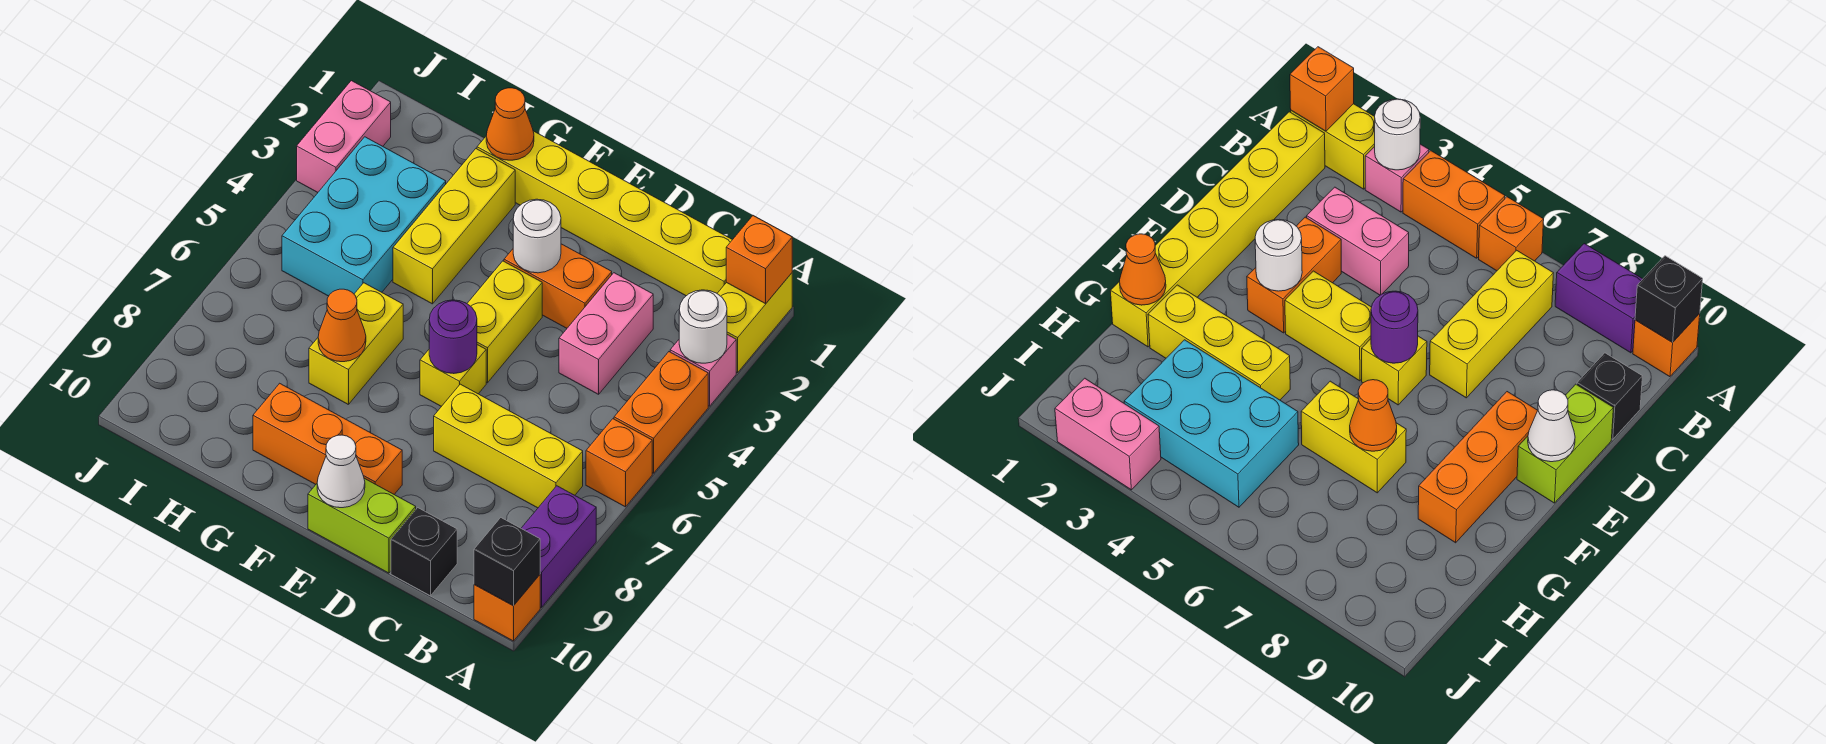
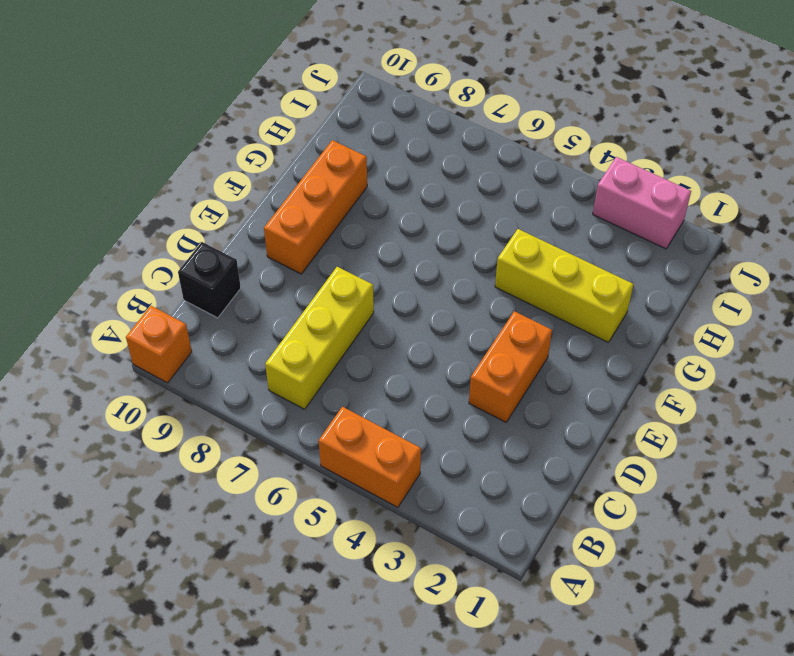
none -> yellow 1x2 brick [717,273,792,373]
none -> pink 1x1 brick [670,335,736,406]
none -> orange 1x1 brick [586,419,652,507]

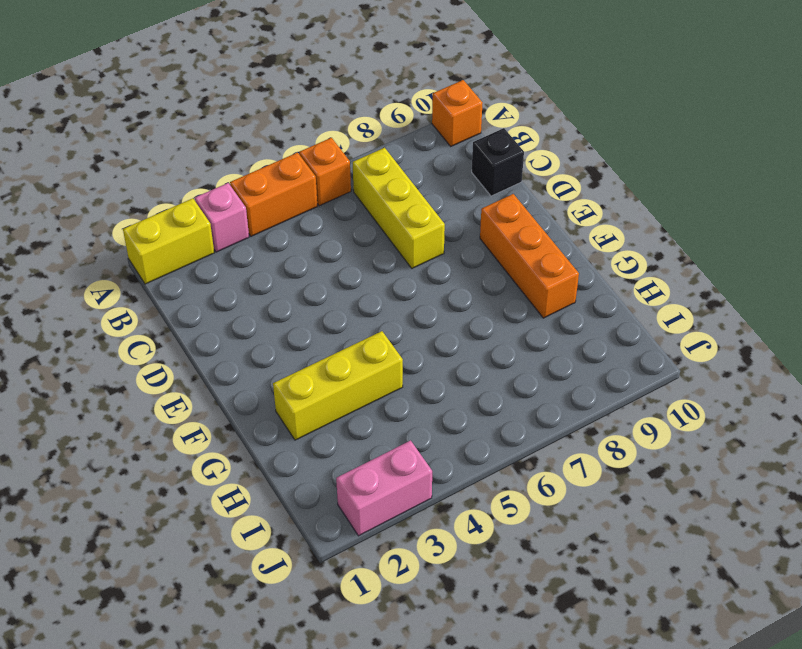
none -> purple 1x2 brick [521,486,596,608]
none -> yellow 1x6 brick [477,131,732,296]
none -> pink 1x2 brick [559,273,653,394]

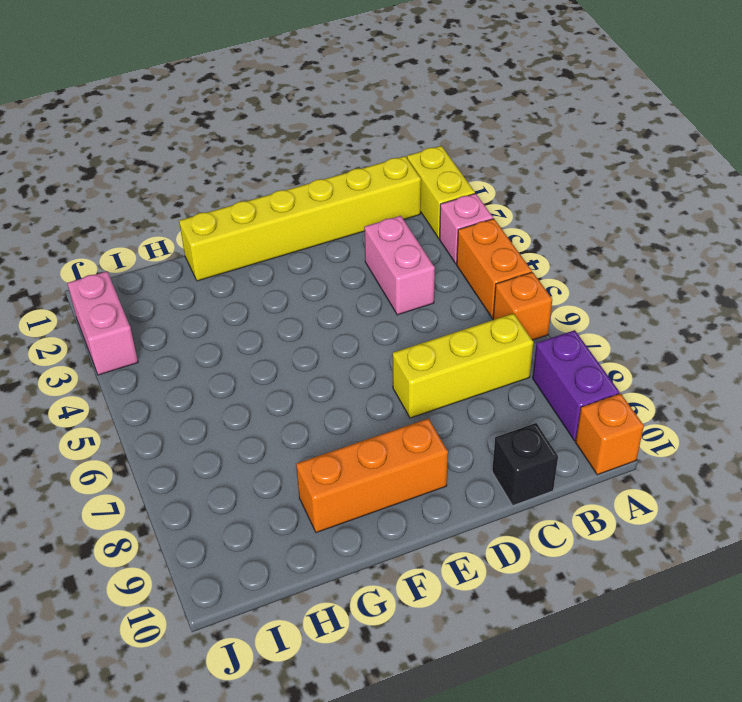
none -> orange 1x2 brick [504,244,612,328]
none -> lime 1x2 brick [308,478,416,573]
none -> yellow 1x2 brick [467,261,542,383]

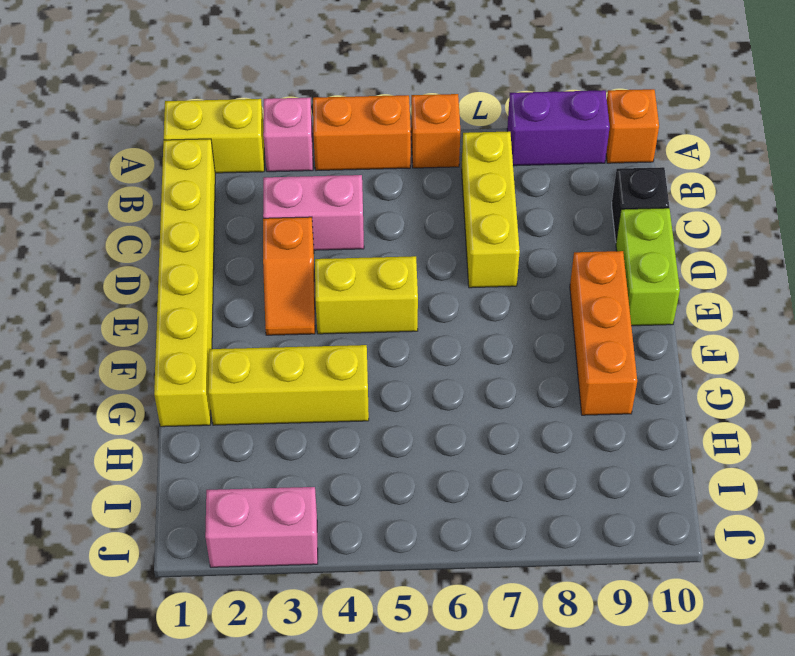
orange 1x2 slope [263,217,315,335] -> orange 1x2 brick [504,244,612,328]
none -> yellow 1x1 brick [420,345,486,406]
none -> yellow 1x2 brick [309,283,403,405]
none -> cyan 2x3 brick [282,137,446,296]

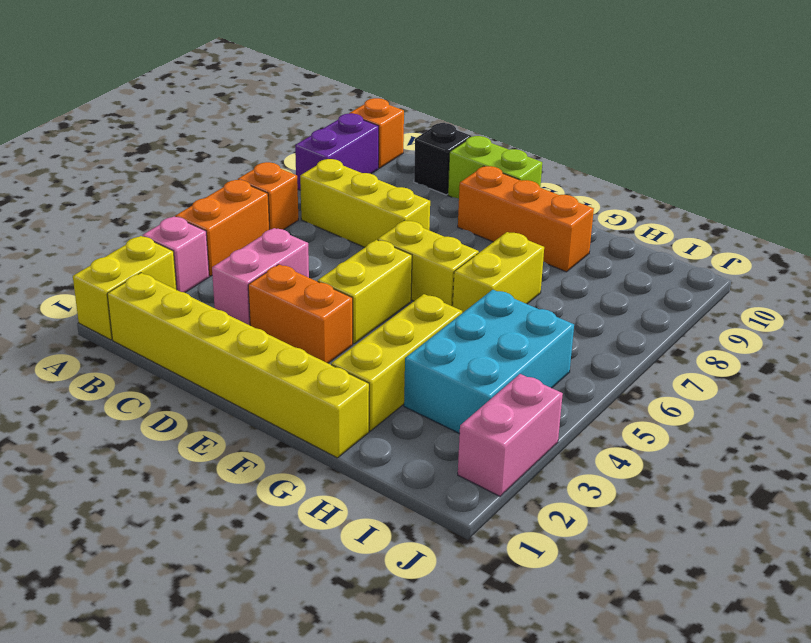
yellow 1x2 brick [378,220,479,306] -> yellow 1x1 brick [420,345,486,406]
none -> orange 1x1 brick [726,216,792,304]
none -> white 1x1 round brick [679,290,727,363]
none -> black 1x1 brick [474,518,540,606]

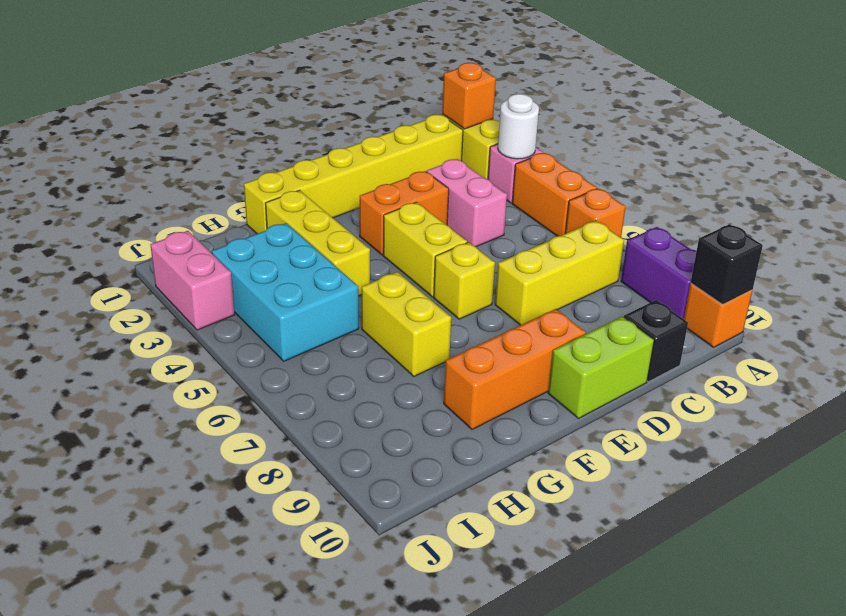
none -> white 1x1 round brick [513,199,561,273]
none -> purple 1x1 round brick [429,300,477,374]
none -> white 1x1 cone [317,435,365,508]

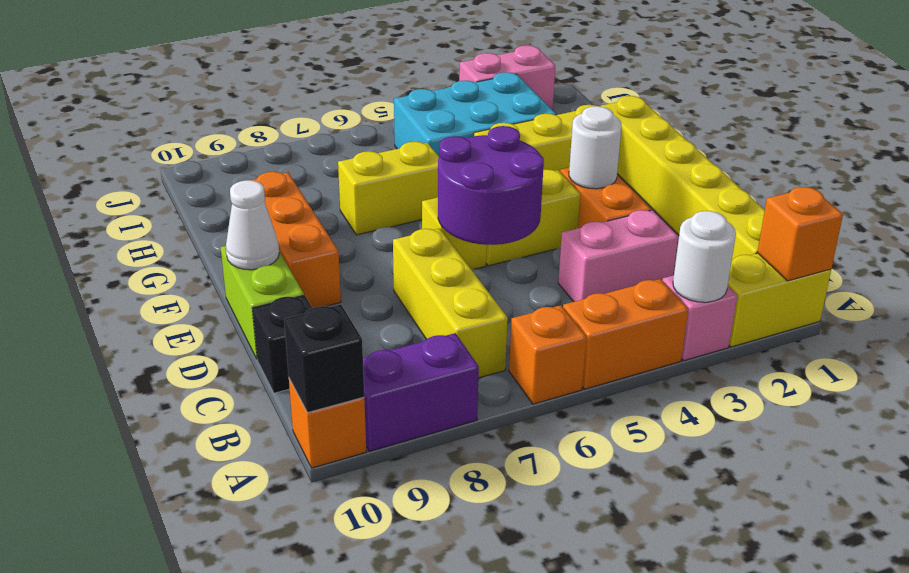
purple 2x2 round brick [438,126,544,245] -> purple 1x1 round brick [429,300,477,374]
none -> orange 1x1 cone [486,88,534,160]
none -> orange 1x1 cone [318,289,366,362]

